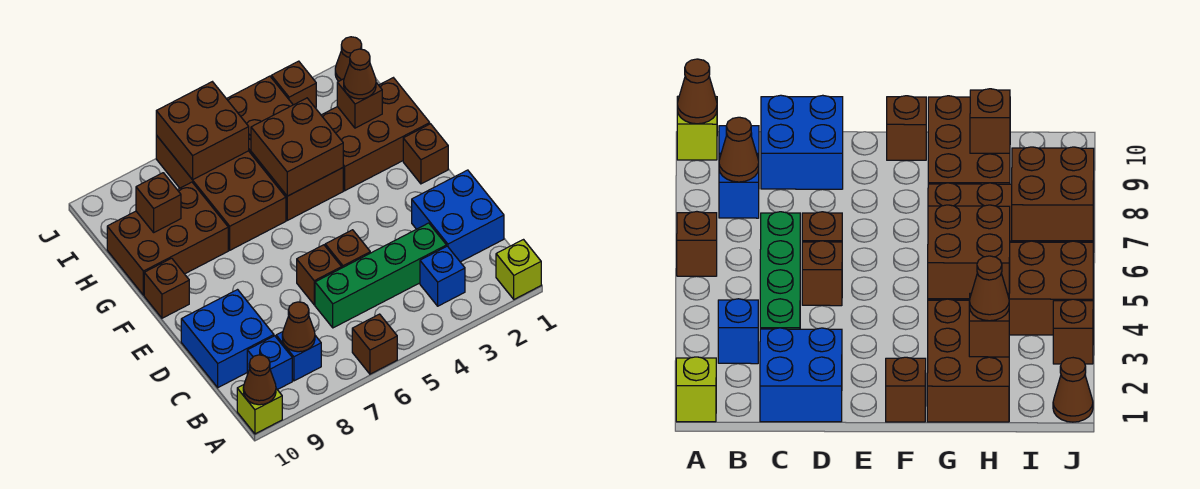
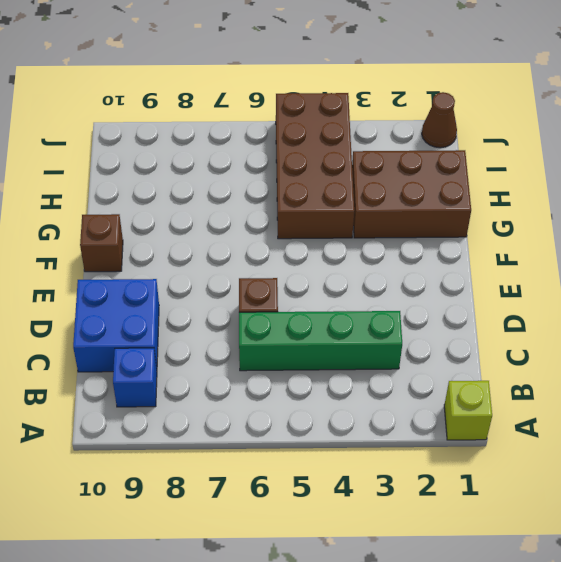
none -> brown 1x1 brick [352,314,397,374]
none -> lime 1x1 brick [237,385,282,434]
none -> blue 1x1 brick [420,246,465,306]

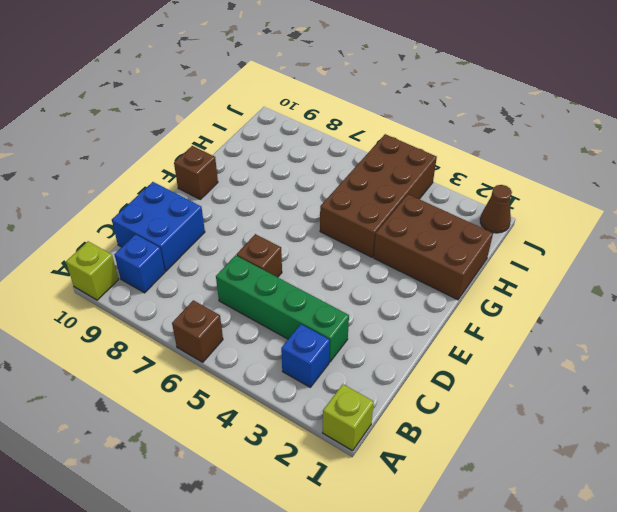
none -> blue 1x1 brick [276,332,321,381]
none -> blue 2x2 brick [412,170,504,262]
none -> brown 1x1 brick [325,230,370,268]

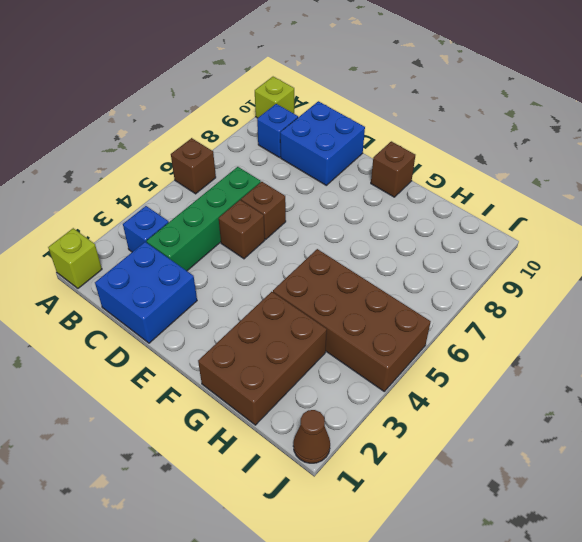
none -> blue 1x1 brick [276,332,321,381]
none -> brown 1x1 brick [403,124,448,184]
none -> brown 2x4 brick [156,135,286,250]

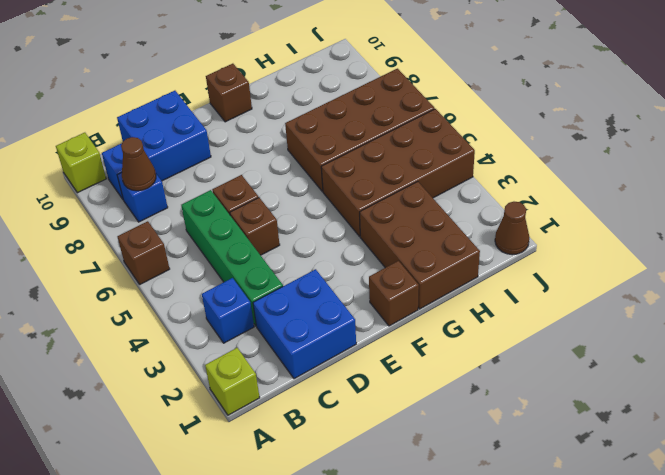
none -> brown 2x3 brick [107,182,228,295]
none -> brown 1x1 brick [271,61,316,108]
none -> brown 1x1 cone [243,355,276,405]

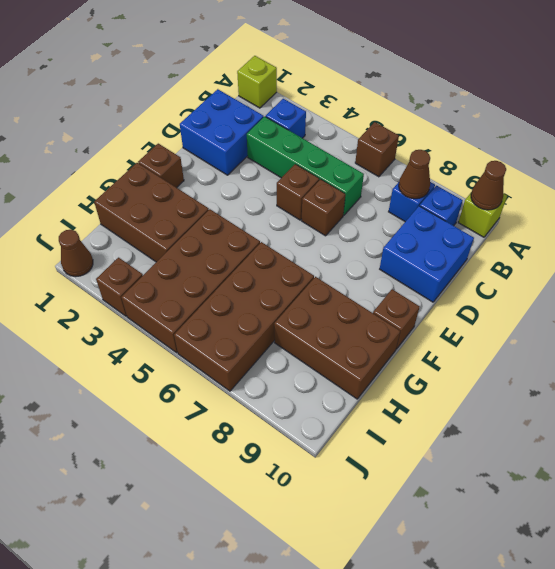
none -> brown 2x2 brick [251,98,343,196]
none -> brown 1x1 brick [337,79,382,128]
none -> brown 1x1 brick [136,173,181,232]

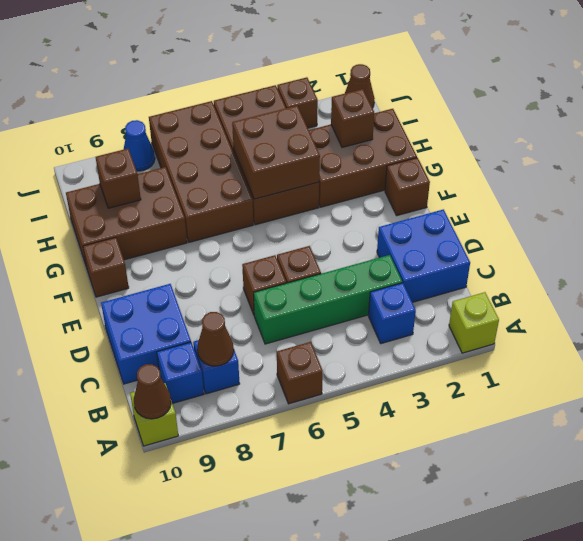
blue 1x1 cone [123,120,155,171] -> none
none -> brown 2x2 brick [156,82,249,180]
none -> brown 1x1 cone [344,49,376,99]

